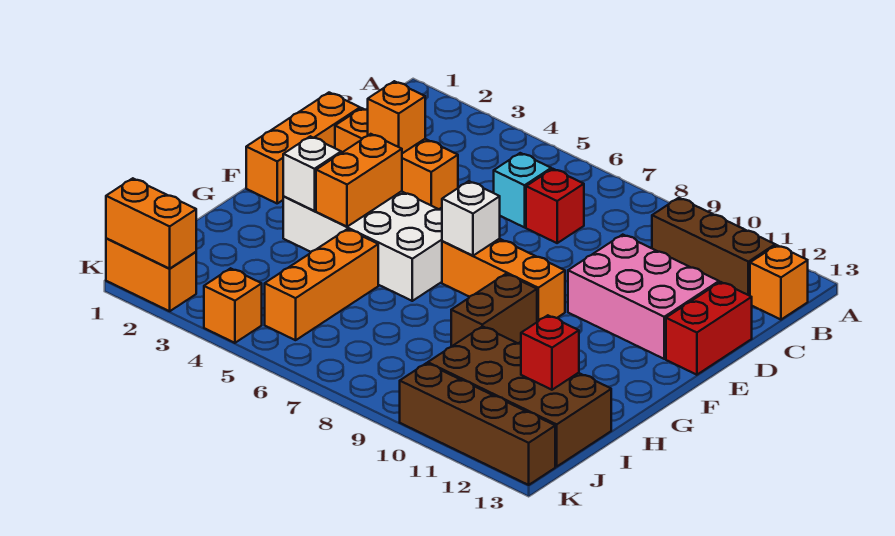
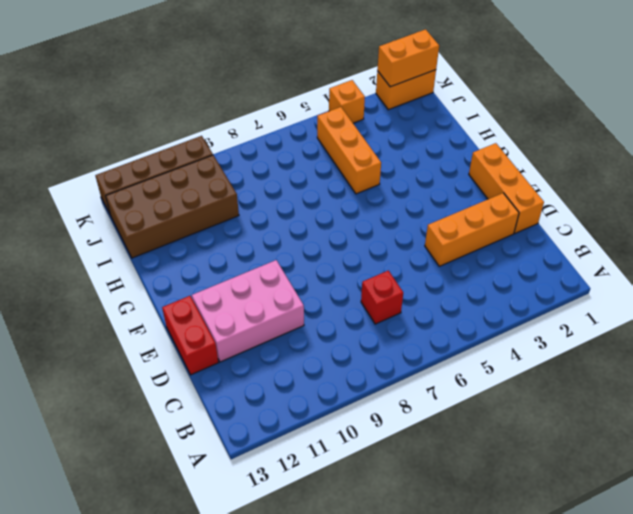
none -> brown 1x3 brick [652,198,775,296]
none -> orange 1x1 brick [750,245,808,320]
none -> cyan 1x1 brick [494,153,551,227]

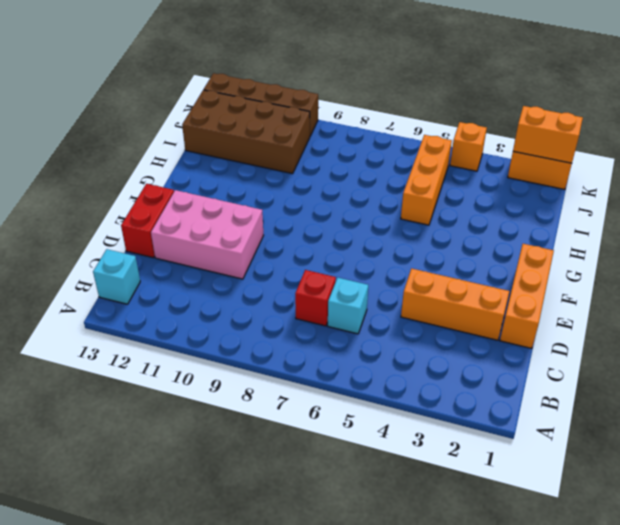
cyan 1x1 brick [93,249,140,304] -> orange 1x1 brick [750,245,808,320]
none -> brown 1x3 brick [652,198,775,296]
none -> white 2x4 brick [283,191,442,301]
none -> orange 1x3 brick [442,239,565,322]

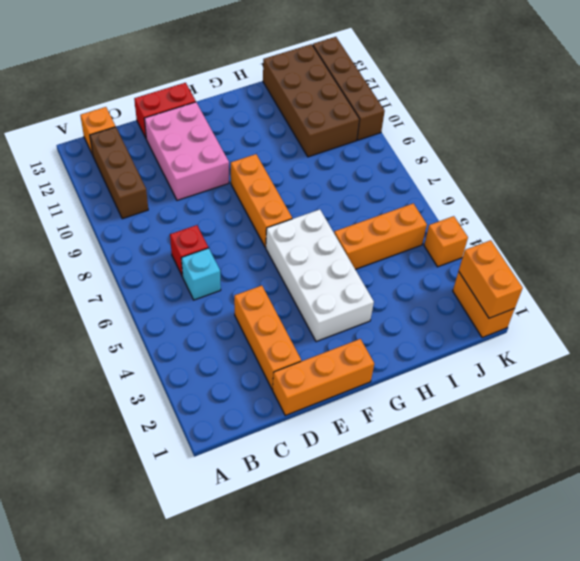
none -> brown 1x2 brick [451,274,537,347]
none -> orange 1x1 brick [368,81,425,153]
none -> orange 1x2 brick [316,134,402,227]

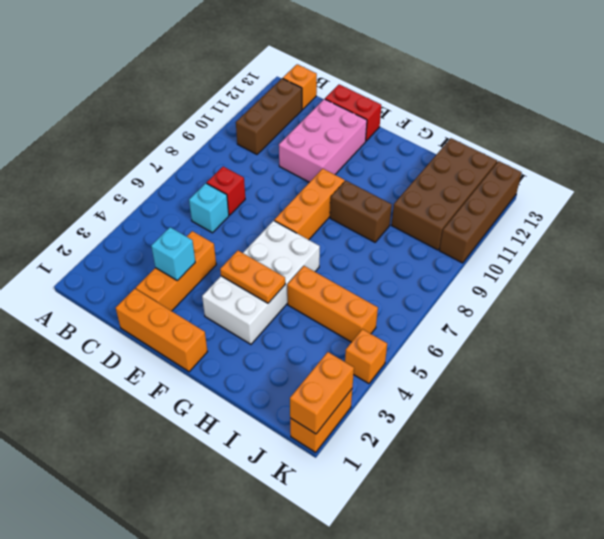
cyan 1x1 brick [151,227,195,281] -> orange 1x1 brick [368,81,425,153]
orange 1x2 plate [220,251,285,303] -> orange 1x2 brick [316,134,402,227]
none -> white 1x1 brick [442,181,500,256]
none -> white 1x1 brick [283,136,341,211]
none -> red 1x1 brick [521,315,579,390]

